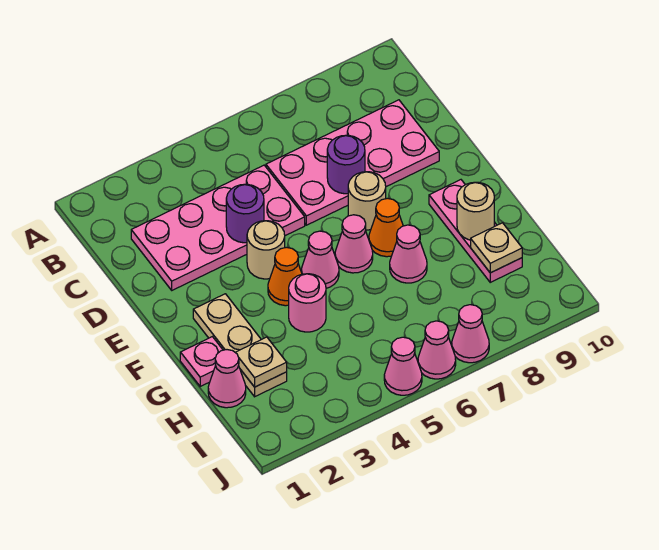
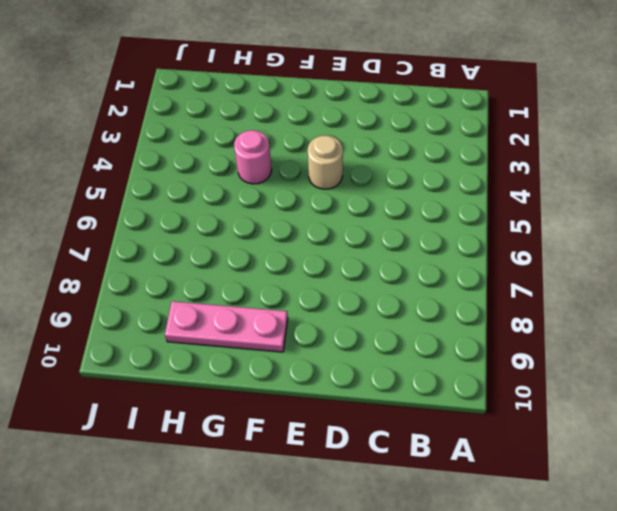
none -> pink 2x4 plate [131,165,305,290]
none -> pink 2x4 plate [266,100,439,225]
none -> tan 1x1 round brick [348,172,386,230]

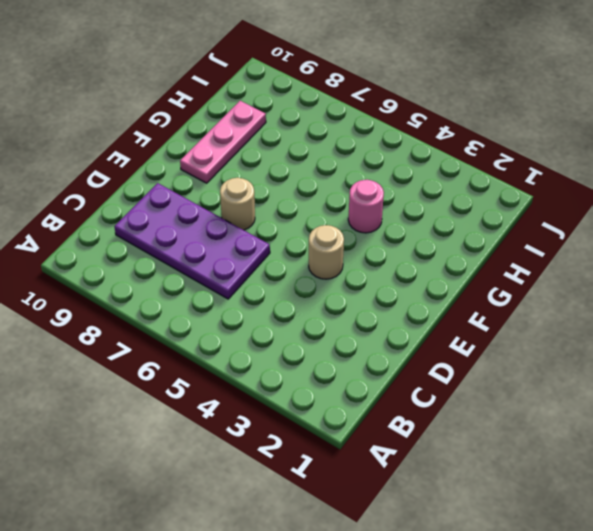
purple 2x4 plate [114,183,270,299] -> pink 2x4 plate [266,100,439,225]
none -> pink 2x4 plate [131,165,305,290]
none -> tan 1x3 plate [193,294,287,397]
none -> orange 1x1 cone [268,247,302,306]

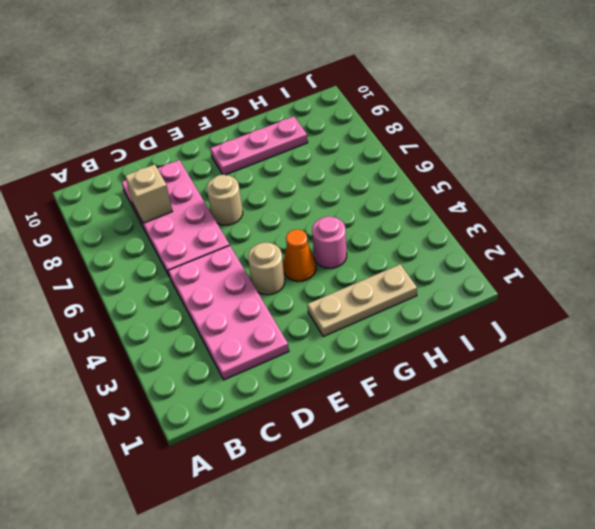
tan 1x1 brick [125,164,173,223] -> none
none -> pink 1x1 cone [302,231,339,288]
none -> pink 1x1 cone [335,215,373,273]
none -> orange 1x1 cone [369,198,403,257]

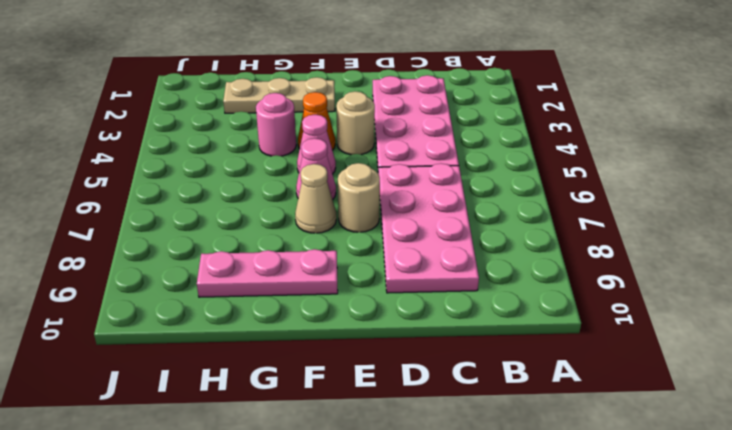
tan 1x1 cone [295,164,336,233] -> orange 1x1 cone [369,198,403,257]
none -> pink 1x1 plate [180,337,223,386]
none -> pink 1x1 cone [390,225,427,283]
none -> pink 1x1 cone [208,350,246,408]

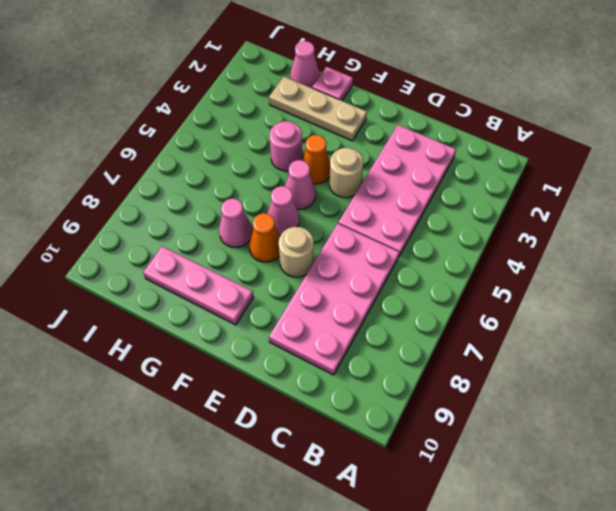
none -> pink 1x1 cone [384,337,422,395]
none -> pink 1x1 cone [418,321,456,379]
none -> pink 1x1 cone [452,305,489,363]

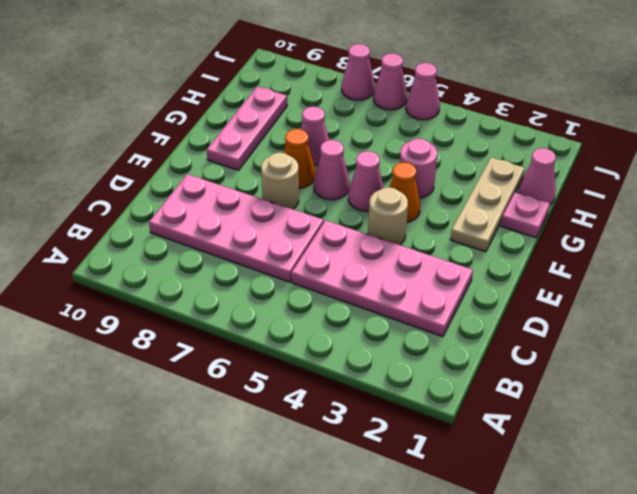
none -> purple 1x1 round brick [226,184,264,243]
none -> purple 1x1 round brick [327,135,365,194]
none -> tan 1x1 round brick [457,182,494,240]

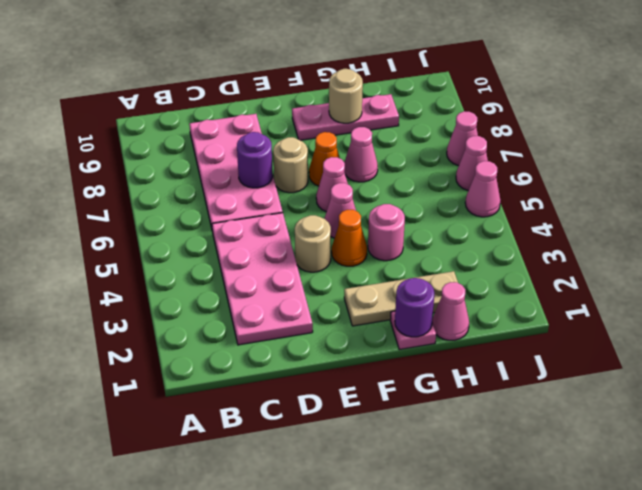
purple 1x1 round brick [395,278,434,337] -> purple 1x1 round brick moved to [226,184,264,243]
none -> tan 1x1 plate [235,337,287,387]
none -> tan 1x1 plate [471,223,522,273]

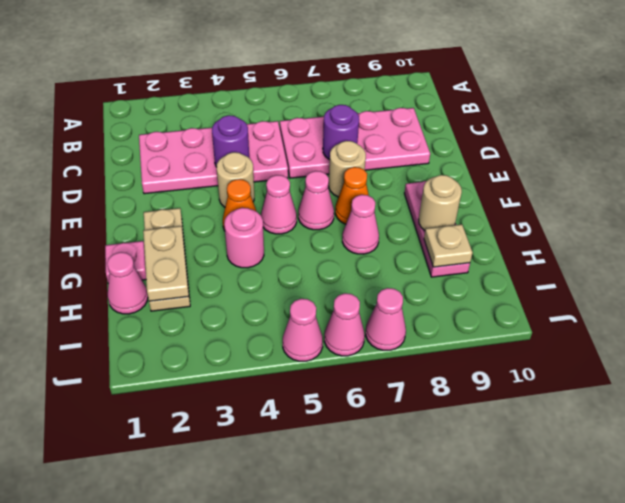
tan 1x2 plate [143,226,189,301] -> tan 1x1 plate [235,337,287,387]

